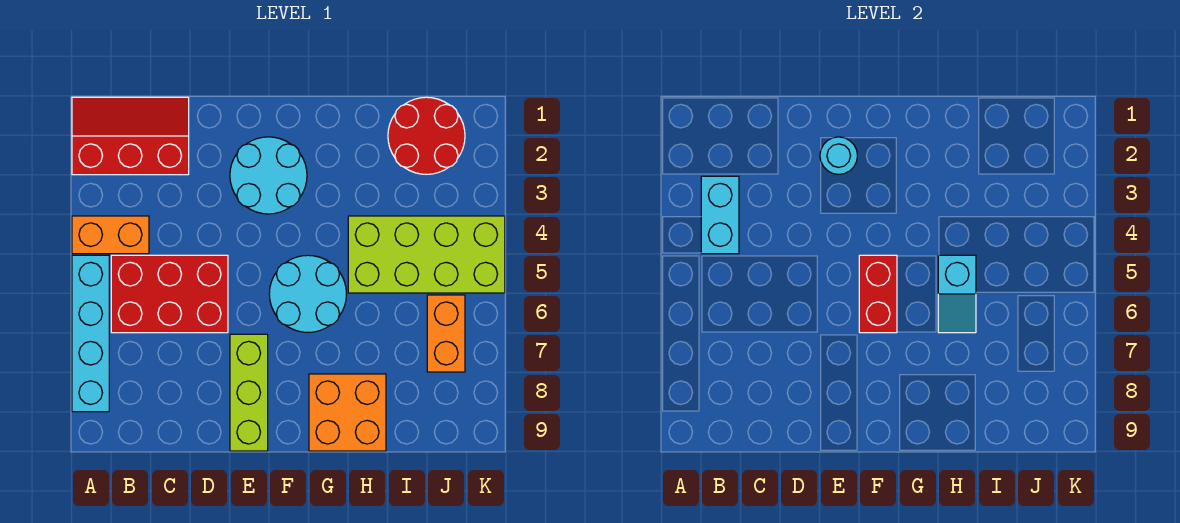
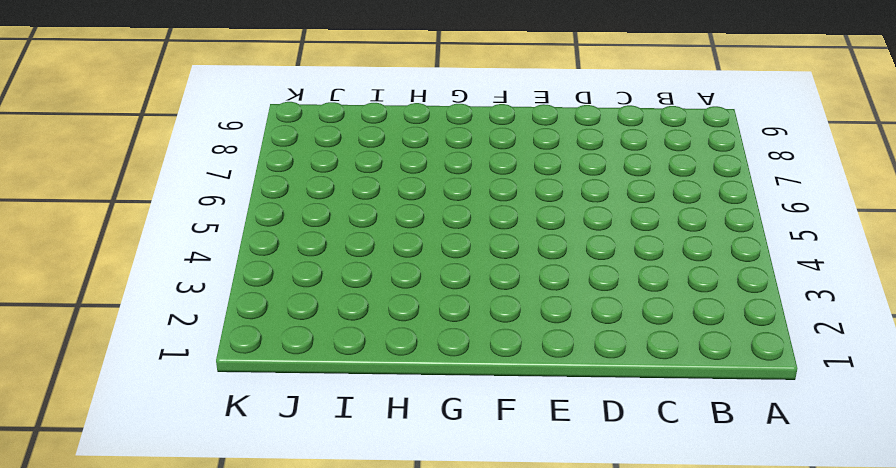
none -> red 2x3 slope [72,97,189,175]
none -> orange 1x2 brick [72,216,149,254]
none -> cyan 1x4 brick [72,255,109,412]

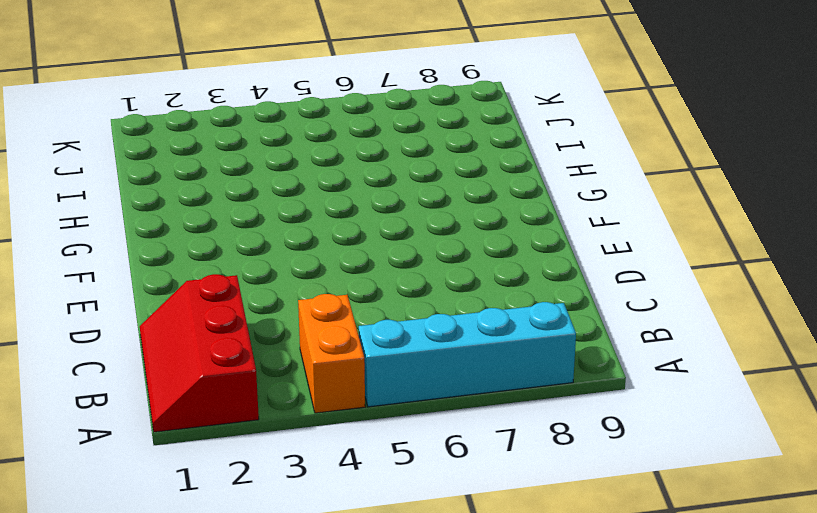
none -> red 2x3 brick [111,255,228,333]
none -> cyan 2x2 round brick [230,137,307,214]
none -> lime 1x3 brick [230,334,268,451]

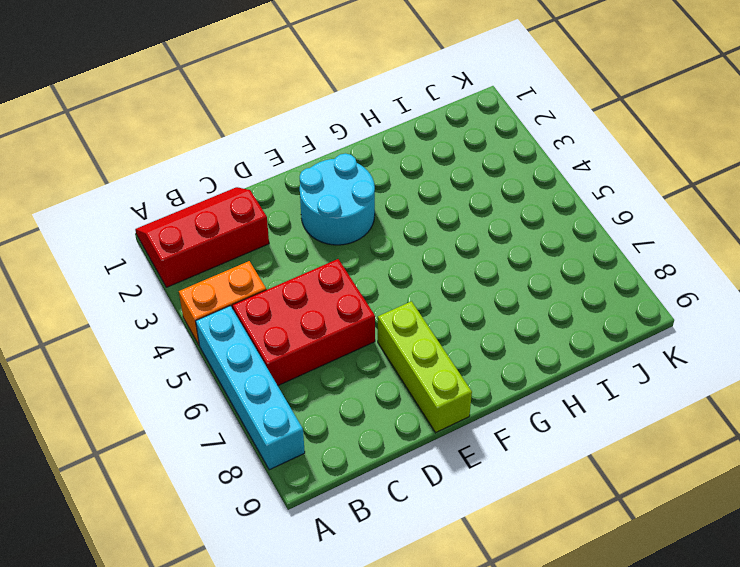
none -> cyan 2x2 round brick [269,255,346,332]
none -> orange 2x2 brick [309,374,386,451]
none -> lime 2x4 brick [348,216,505,293]

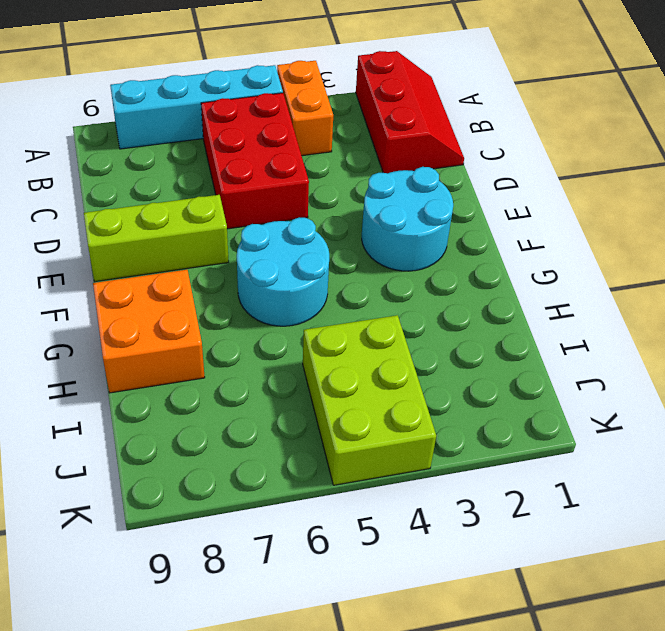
lime 2x3 brick [303,315,436,485] -> lime 2x4 brick [348,216,505,293]
none -> red 2x2 round brick [388,97,465,174]
none -> orange 1x2 brick [427,295,465,372]
none -> cyan 1x2 brick [701,176,739,254]

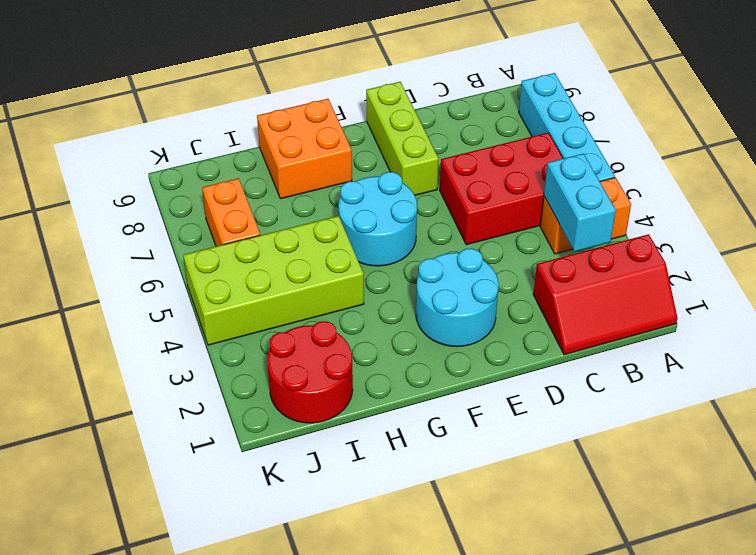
none -> cyan 1x1 round brick [820,137,857,174]
none -> red 1x2 brick [859,255,897,333]
none -> cyan 1x2 slope [938,255,976,333]

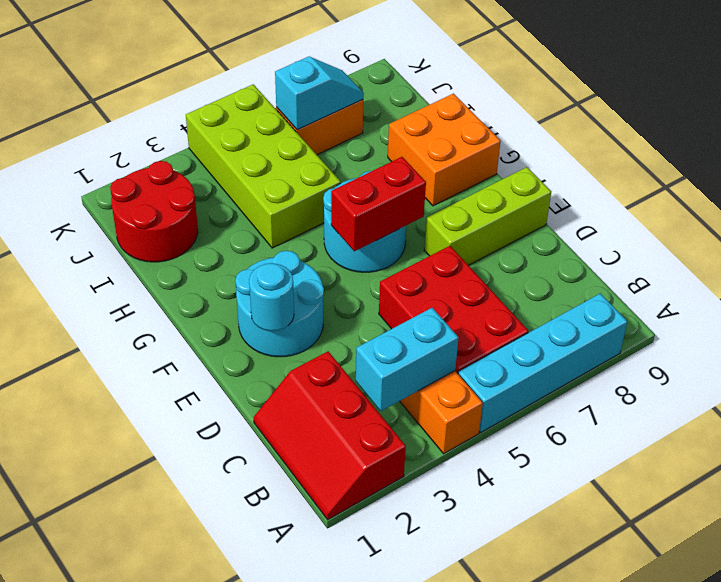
cyan 1x2 slope [275,57,364,130] -> cyan 1x2 slope moved to [938,255,976,333]

